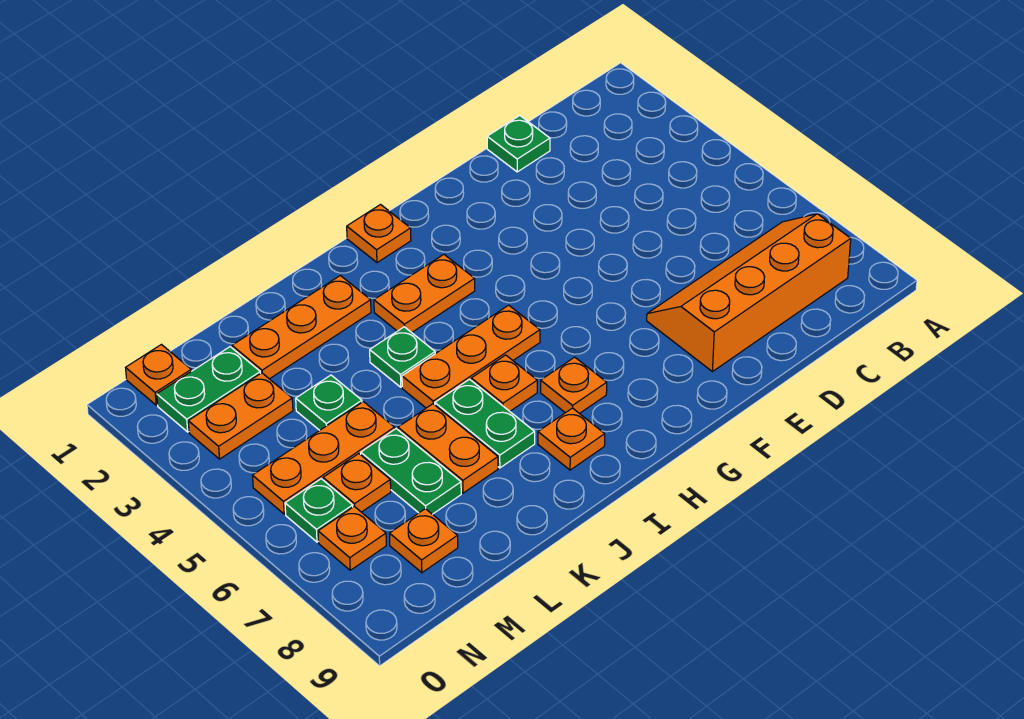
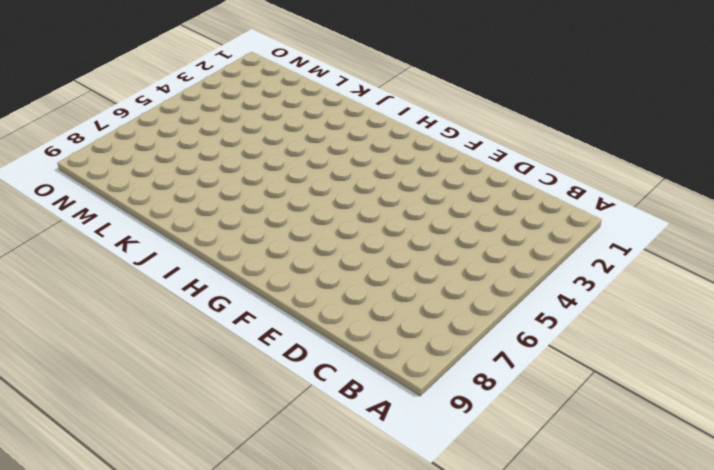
none -> orange 2x4 slope [647,214,851,372]
none -> green 1x1 plate [487,116,550,172]
none -> orange 1x1 plate [347,205,411,262]

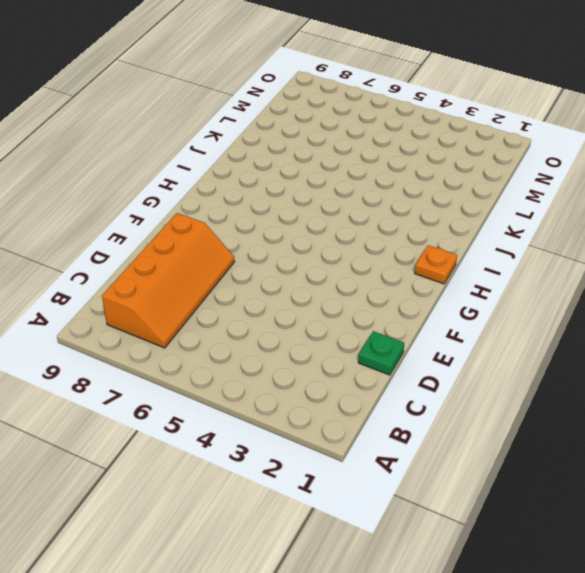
none -> orange 1x2 plate [374,255,475,333]
none -> orange 1x3 plate [402,305,540,408]
none -> orange 1x1 plate [541,357,607,414]

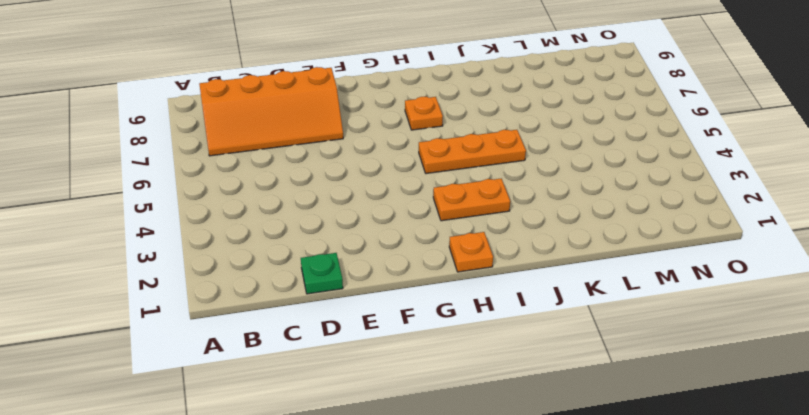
none -> orange 1x1 plate [471,355,537,411]
none -> orange 1x1 plate [538,408,605,470]
none -> orange 1x3 plate [232,276,371,379]

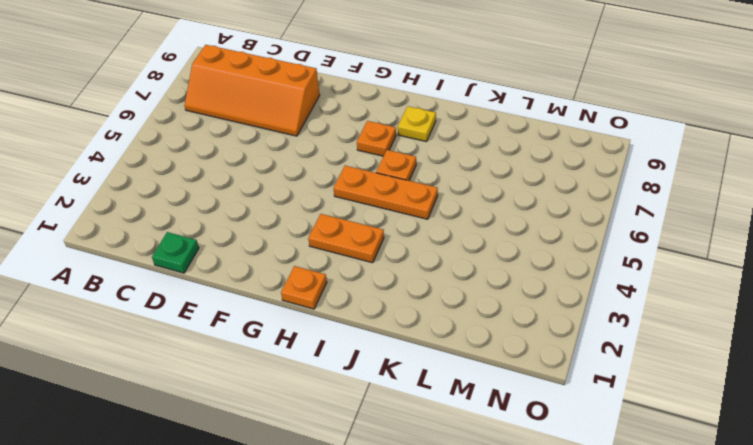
yellow 1x1 plate [398,106,436,142] -> orange 1x1 plate [538,408,605,470]
none -> orange 1x3 plate [232,276,371,379]
none -> green 1x1 plate [370,327,435,387]
none -> green 1x2 plate [435,379,535,468]

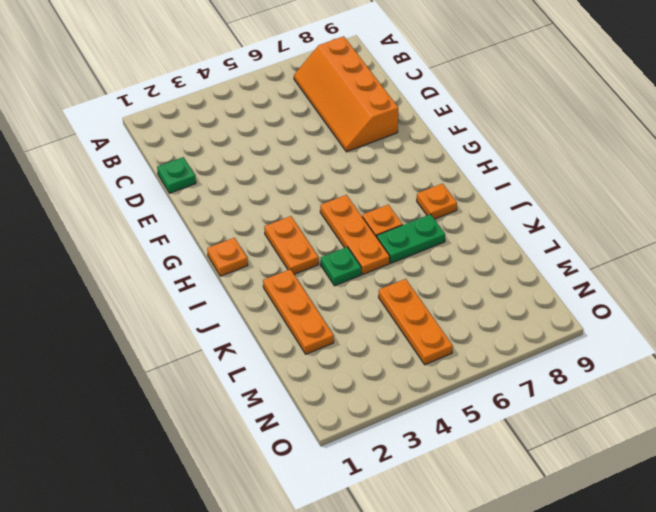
none -> orange 1x1 plate [541,357,607,414]
none -> orange 1x2 plate [398,404,498,493]
none -> green 1x1 plate [296,375,362,430]

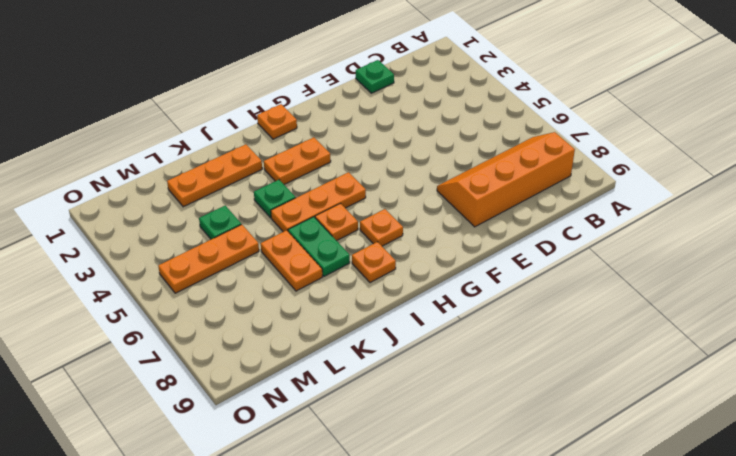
none -> green 1x2 plate [361,429,461,514]
none -> green 1x2 plate [157,347,260,432]
none -> orange 1x2 plate [188,373,293,459]

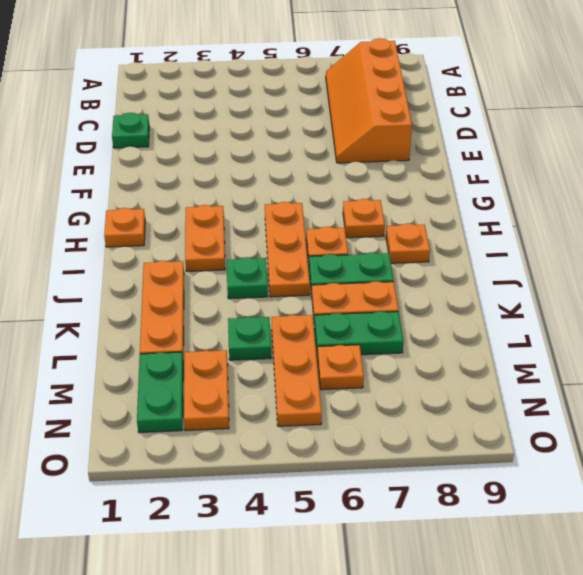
none -> orange 1x1 plate [389,509,458,573]
none -> orange 1x1 plate [126,345,191,405]
none -> green 1x1 plate [285,479,353,542]

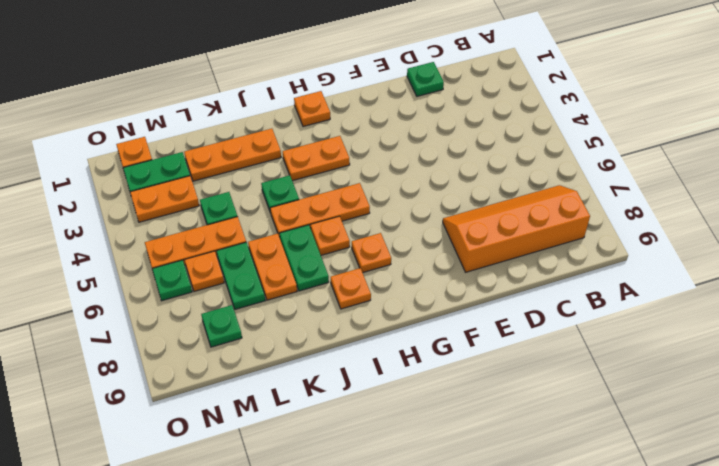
green 1x1 plate [201,305,242,347] -> orange 1x1 plate [389,509,458,573]
none -> orange 1x1 plate [318,506,386,570]

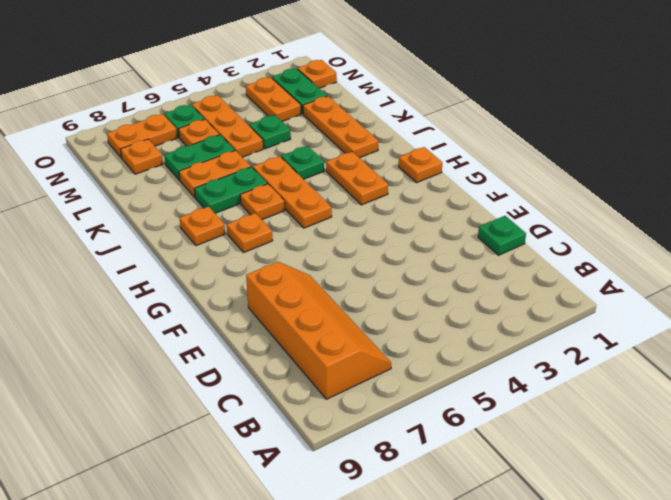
orange 1x2 plate [107,114,177,158] -> orange 1x1 plate [318,506,386,570]

